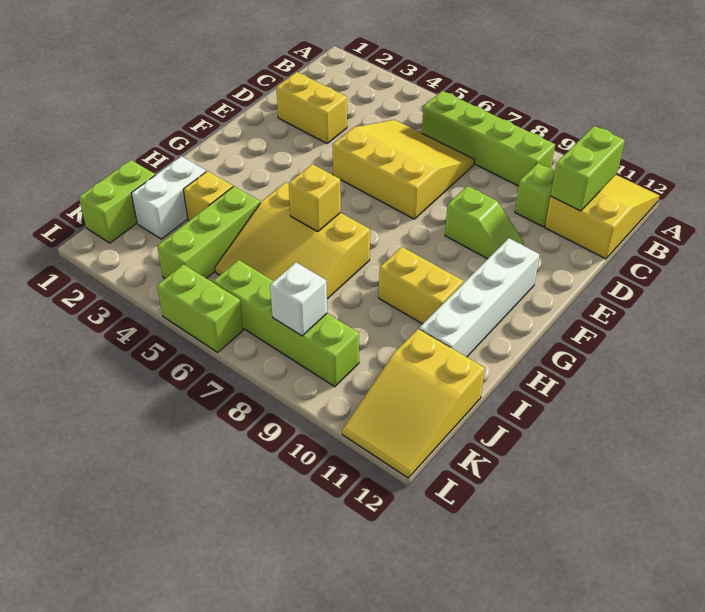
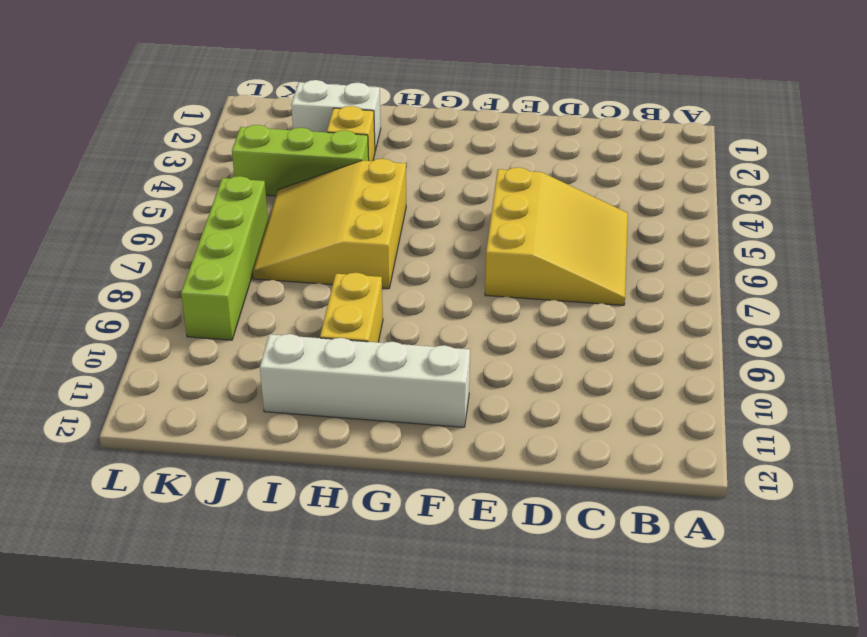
none -> yellow 2x3 slope [545,175,659,259]
none -> lime 1x4 brick [422,91,555,186]
none -> lime 1x1 brick [515,163,555,227]

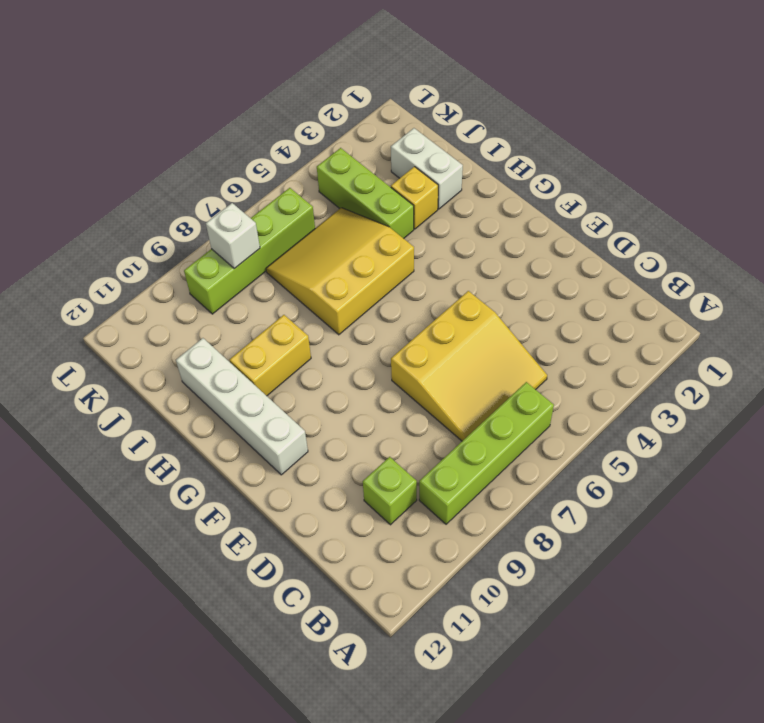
none -> yellow 2x3 slope [545,175,659,259]
none -> yellow 1x2 brick [276,72,347,143]
none -> lime 1x2 slope [445,186,524,259]

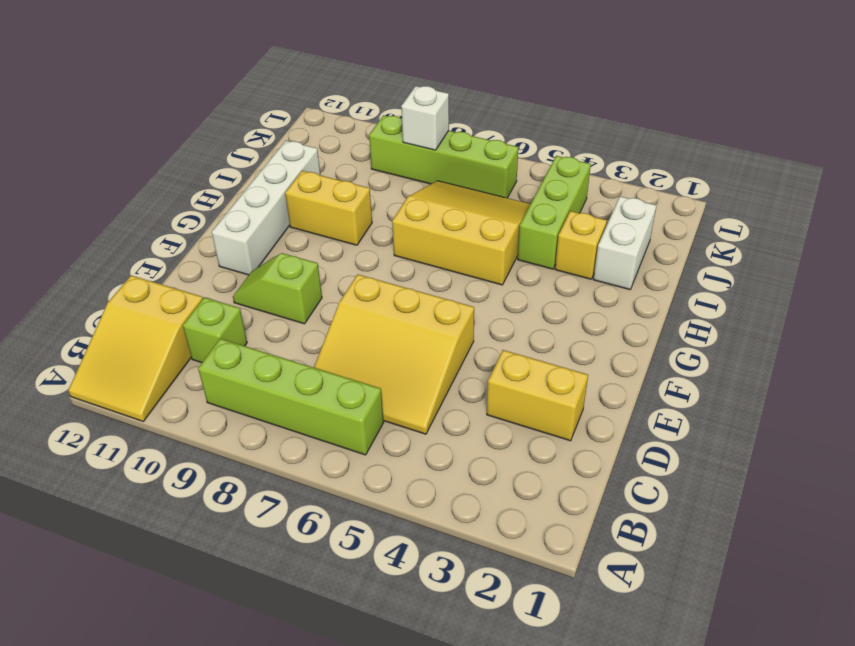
none -> lime 1x2 brick [79,160,155,243]
none -> yellow 2x3 slope [342,329,485,478]
none -> lime 1x2 brick [157,264,243,352]

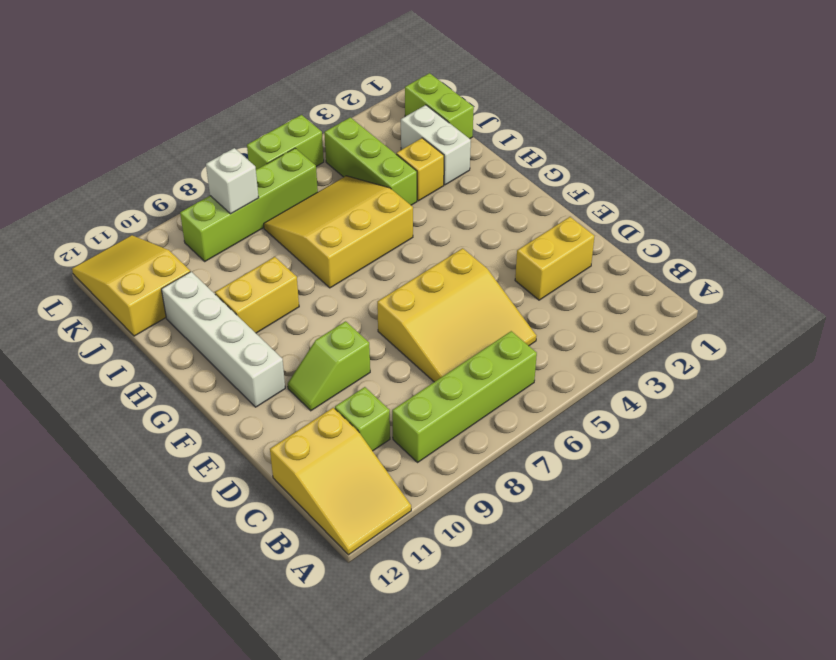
none -> lime 1x2 brick [551,126,625,211]
none -> yellow 1x1 brick [289,164,341,232]

